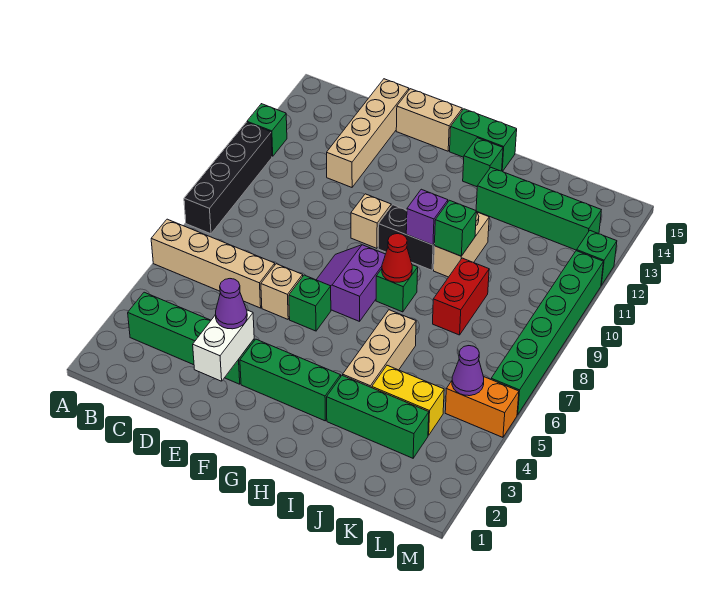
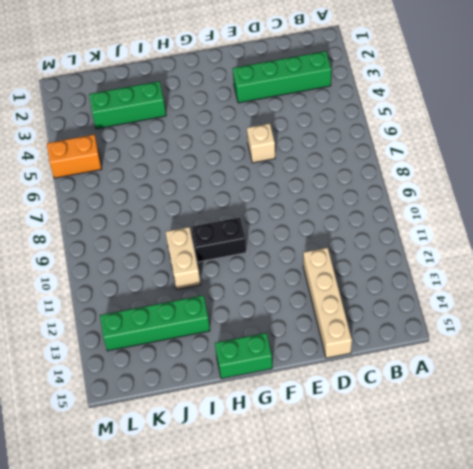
none -> tan 1x4 brick [151,219,275,308]
none -> black 1x4 brick [184,122,272,234]
none -> green 1x1 brick [247,104,287,156]
none -> tan 1x2 brick [396,89,462,151]

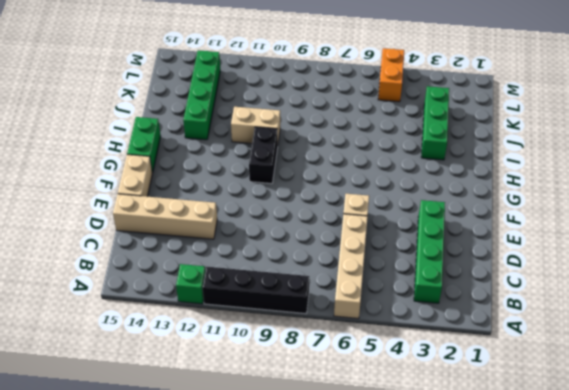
none -> green 1x3 brick [240,339,341,421]
none -> green 1x1 brick [289,275,331,331]
none -> purple 2x2 slope [317,245,385,321]
none -> tan 1x1 brick [351,194,391,248]

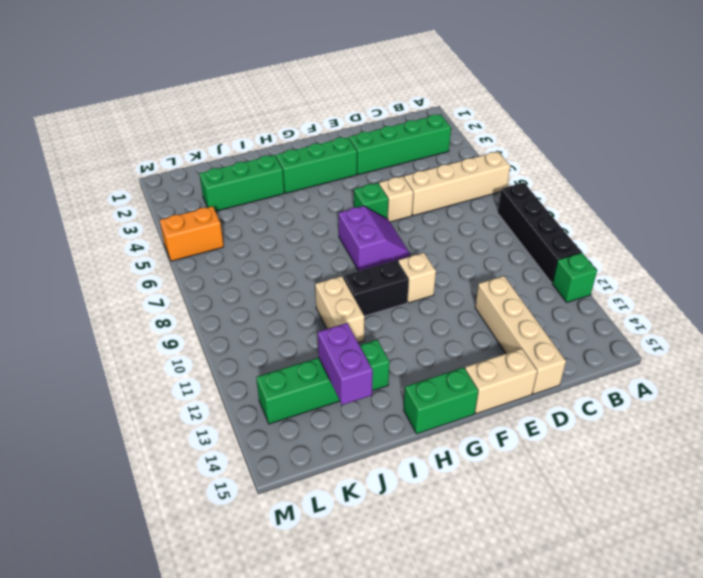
purple 1x2 brick [318,323,373,405] -> none
none -> green 1x1 brick [376,265,418,312]
none -> green 1x1 brick [463,138,503,187]
none -> tan 1x3 brick [343,310,416,388]
none -> yellow 1x2 brick [372,365,444,435]

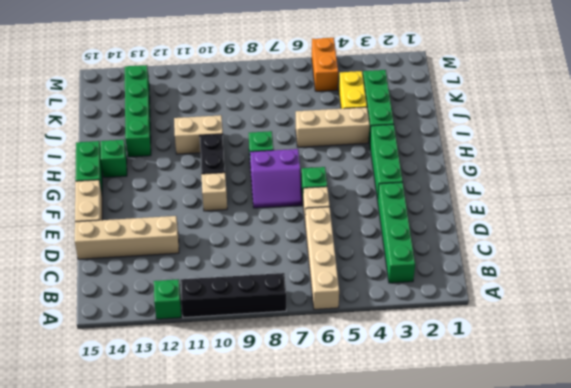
none -> red 1x2 brick [433,258,489,335]
none -> green 1x6 brick [491,251,603,415]
none -> green 1x1 brick [577,231,617,285]
none -> white 1x2 brick [193,310,254,381]

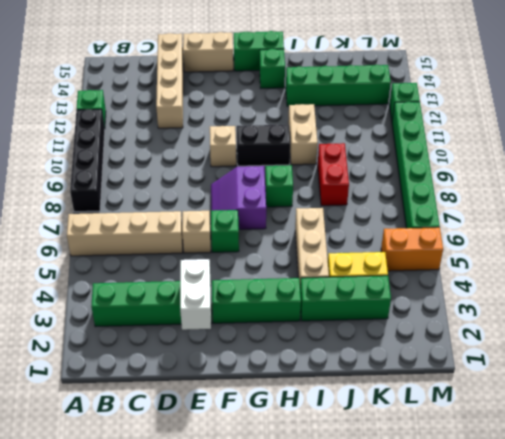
none -> red 1x1 cone [382,234,412,282]
none -> purple 1x1 brick [406,189,448,245]
none -> green 1x1 brick [434,200,476,256]
none -> purple 1x1 cone [452,346,484,396]

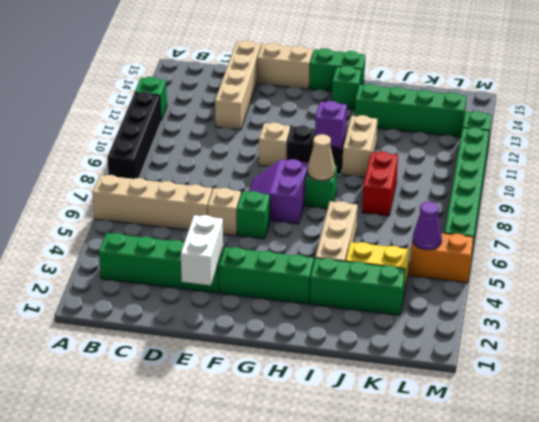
tan 1x1 cone [308,134,335,181] -> red 1x1 cone [382,234,412,282]
none -> green 1x1 brick [434,200,476,256]
none -> purple 1x1 cone [215,279,247,329]

